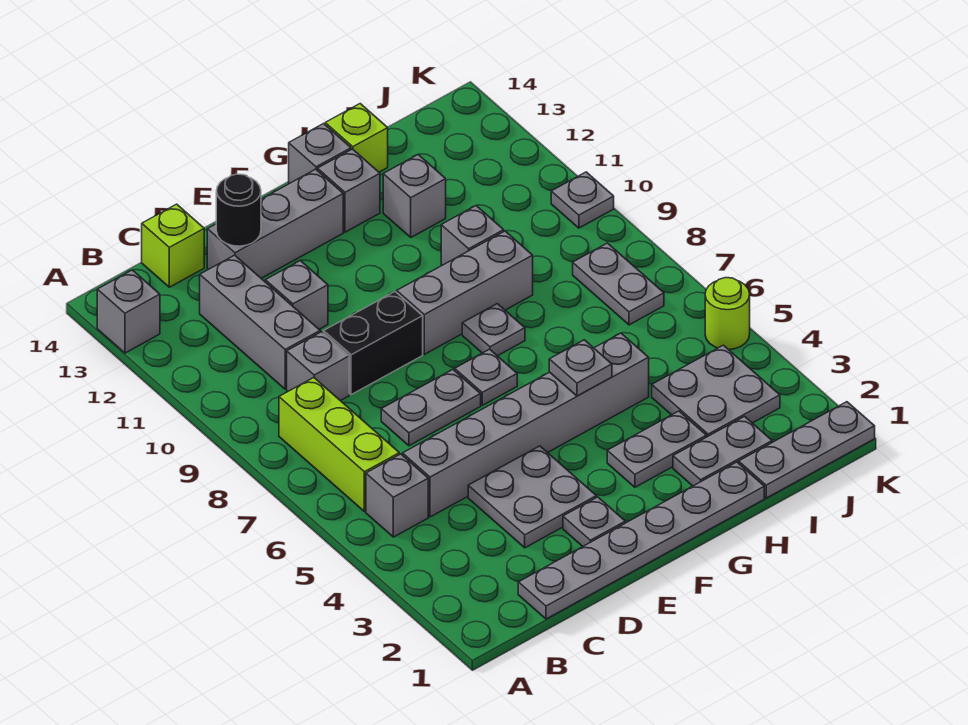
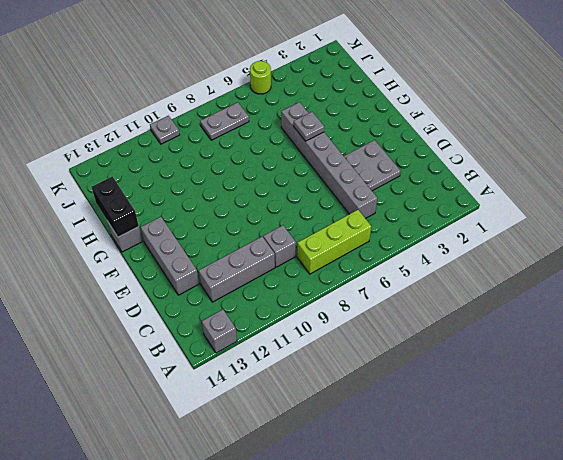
black 1x2 brick [92,176,139,237] -> black 1x2 brick moved to [323,292,423,395]
none -> grey 1x1 brick [366,454,428,537]
none -> grey 1x6 plate [518,462,764,619]
none -> lime 1x1 brick [142,204,204,287]
none -> grey 1x2 plate [381,370,481,446]

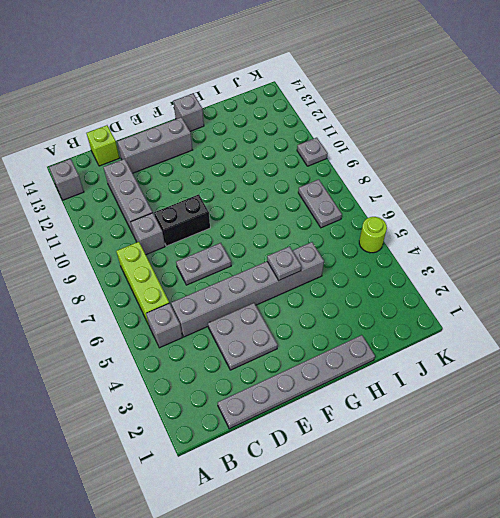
none -> grey 1x1 brick [265,261,328,329]
none -> grey 1x1 plate [563,497,625,546]
none -> grey 1x1 plate [455,349,517,405]
none -> grey 1x3 brick [397,231,533,354]

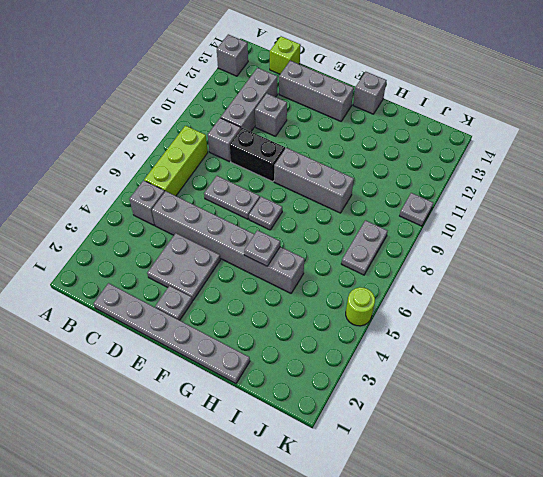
none -> grey 1x2 plate [607,411,707,487]
none -> grey 1x1 plate [462,304,525,356]
none -> grey 1x1 brick [318,149,380,232]
none -> grey 1x2 plate [673,416,772,486]

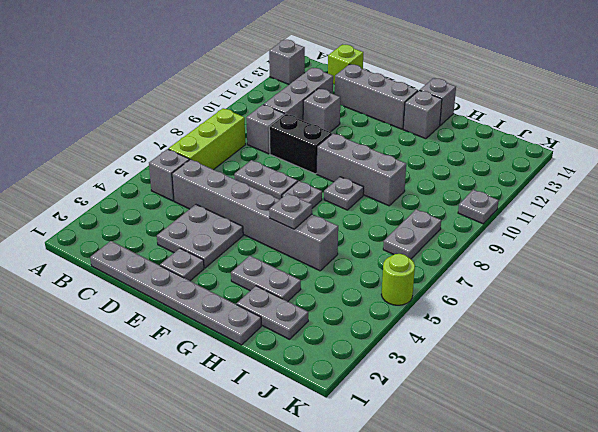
none -> grey 1x1 brick [441,206,504,265]
none -> grey 1x1 brick [383,155,446,237]
none -> lime 1x1 brick [325,104,388,172]
none -> grey 1x3 plate [739,402,875,498]

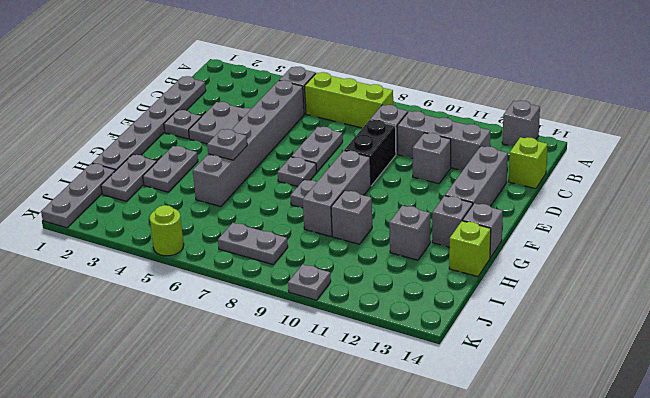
none -> grey 2x2 plate [652,345,780,437]
none -> black 1x1 round brick [216,174,261,246]

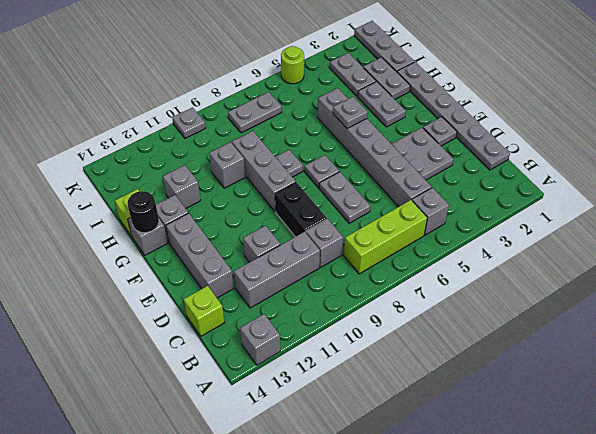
black 1x1 round brick [128,191,159,233] -> black 1x1 round brick moved to [216,174,261,246]
grey 1x2 plate [330,53,376,96] -> grey 2x2 plate [652,345,780,437]

